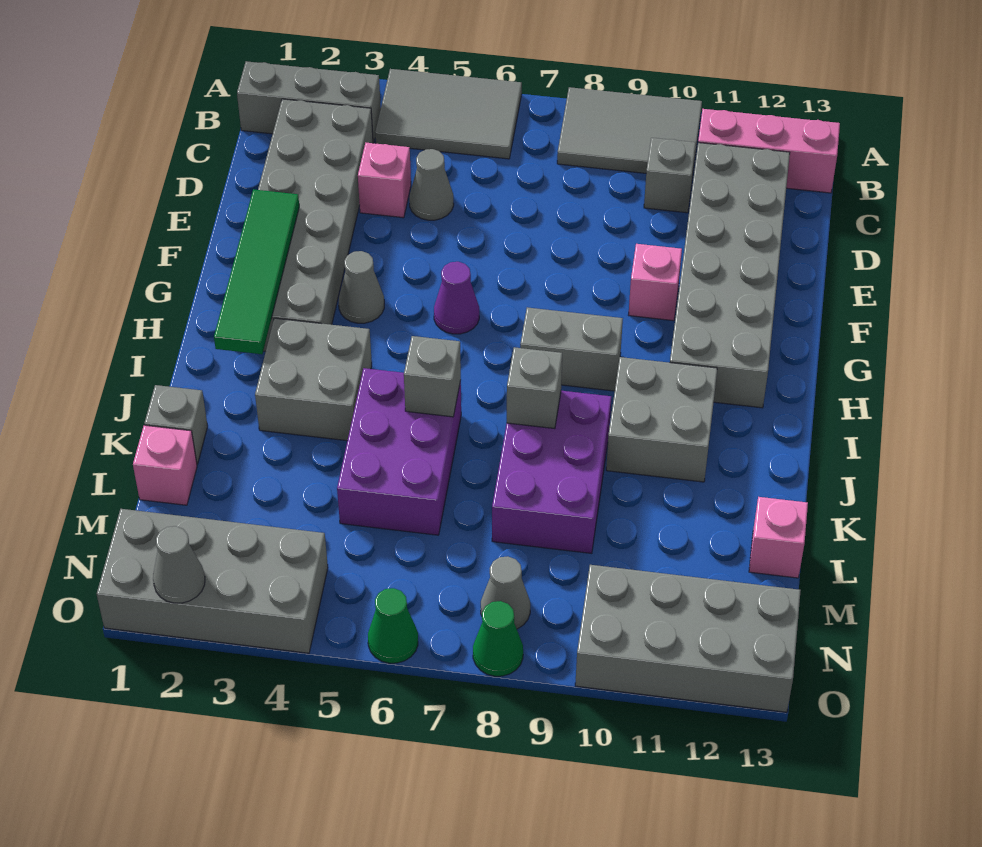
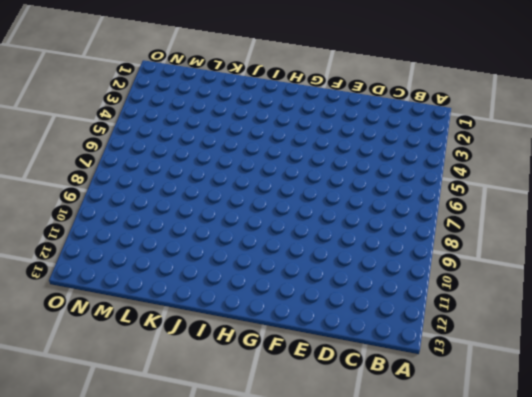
none -> grey 2x3 tile [375,69,522,159]
none -> grey 2x3 tile [557,87,702,173]
none -> grey 1x3 brick [237,61,381,143]

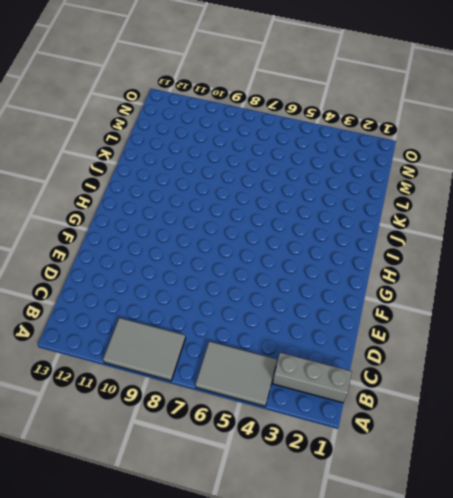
none -> pink 1x3 brick [698,109,840,193]
none -> grey 2x6 brick [258,99,373,351]
none -> grey 1x1 brick [644,138,696,213]

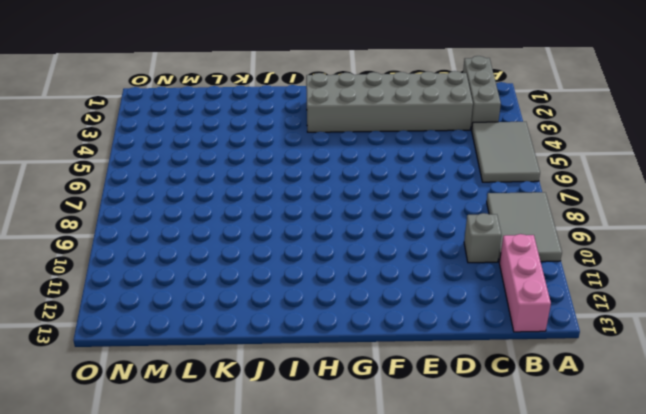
none -> grey 2x6 brick [670,143,790,408]
none -> pink 1x1 brick [358,143,411,218]
none -> grey 1x1 cone [409,149,454,220]

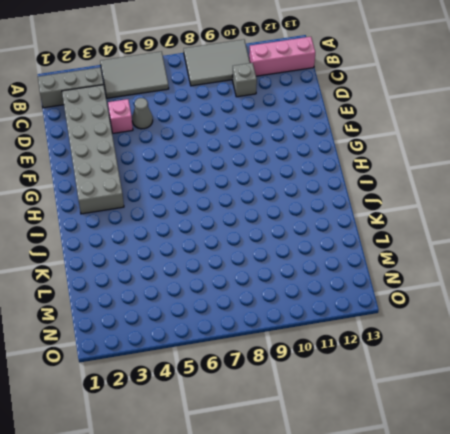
none -> grey 2x6 brick [670,143,790,408]
none -> pink 1x1 brick [629,244,682,321]
none -> grey 1x1 cone [339,251,384,323]

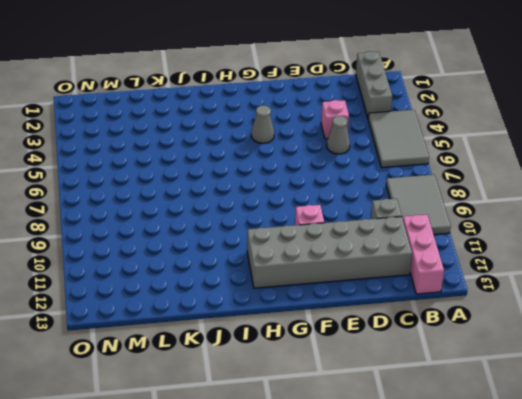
none -> grey 2x6 brick [258,99,373,351]
none -> purple 1x1 cone [434,262,479,334]
none -> grey 1x2 brick [520,307,623,391]

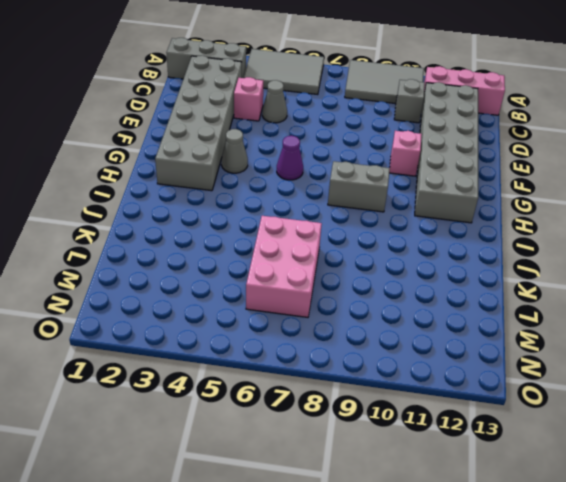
pink 2x3 brick [246,216,322,317] -> purple 2x3 brick [337,368,461,535]
none -> grey 2x2 brick [255,318,372,441]
none -> grey 2x2 brick [606,357,717,482]
none -> purple 2x3 brick [492,391,611,553]

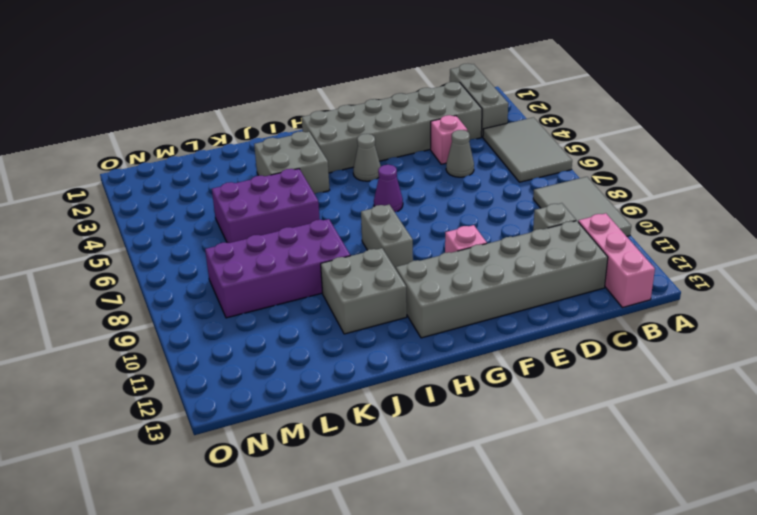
purple 2x4 brick [205,219,350,318] -> purple 2x3 brick [492,391,611,553]
none -> grey 1x1 brick [144,385,208,464]
none -> pink 1x1 brick [133,425,197,505]
none -> pink 1x1 brick [749,497,808,578]

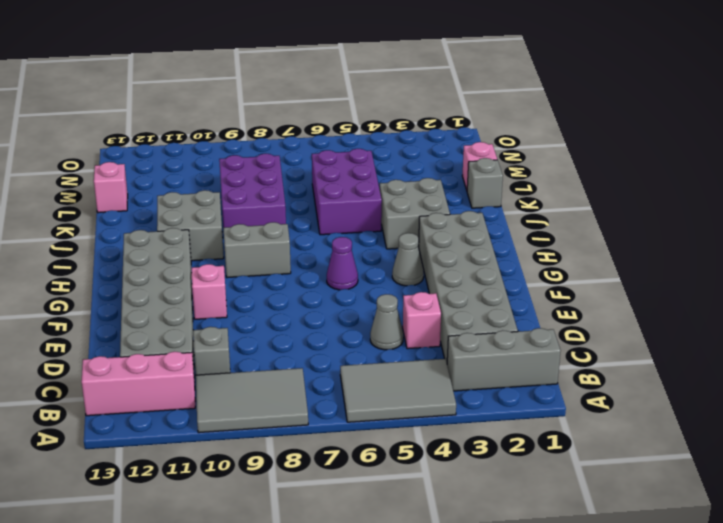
none -> grey 2x4 brick [97,509,328,653]
none -> grey 1x1 cone [481,556,530,629]
none -> grey 2x4 brick [575,565,801,712]

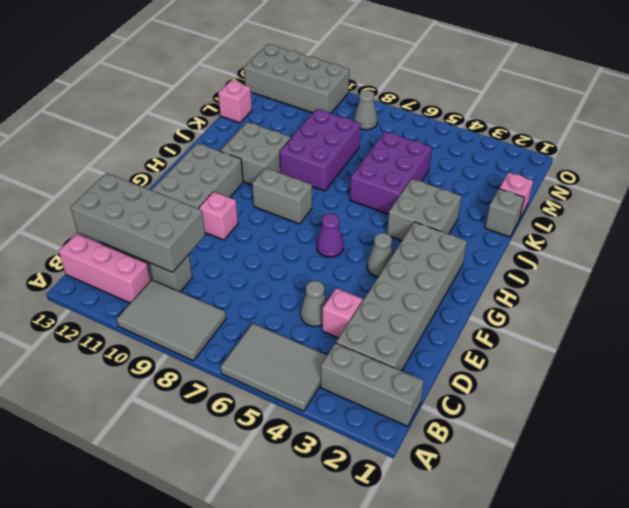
grey 2x4 brick [71,173,205,272] -> grey 2x4 brick moved to [97,509,328,653]
none -> green 1x1 cone [368,588,418,663]
none -> green 1x1 cone [473,601,523,676]
none -> green 1x4 tile [214,189,299,354]

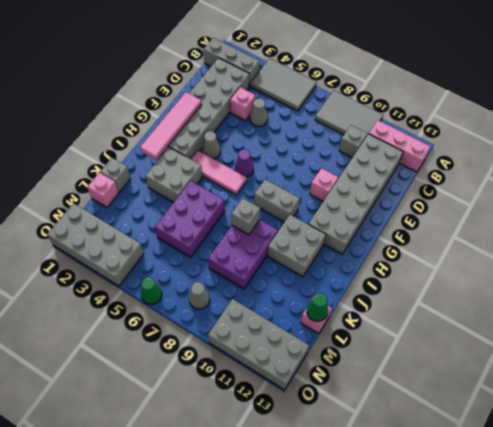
pink 1x4 tile [140,92,202,160] -> green 1x4 tile [214,189,299,354]
pink 1x3 tile [191,151,247,195] -> none
green 1x1 cone [307,294,328,321] -> green 1x1 cone moved to [473,601,523,676]
none -> grey 1x1 brick [404,336,461,417]
none -> grey 1x1 cone [153,526,205,603]

